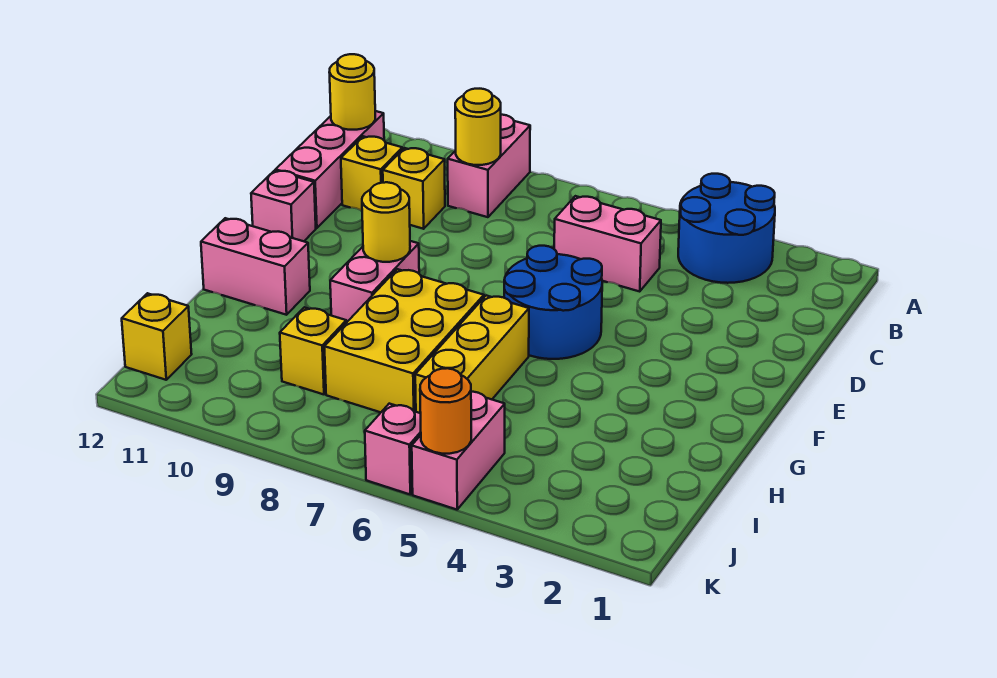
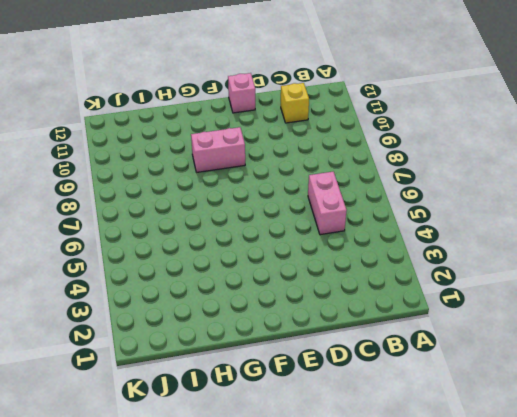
none -> blue 2x2 round brick [678,174,775,283]
none -> pink 1x2 brick [448,115,530,217]
none -> pink 1x3 brick [275,111,384,228]

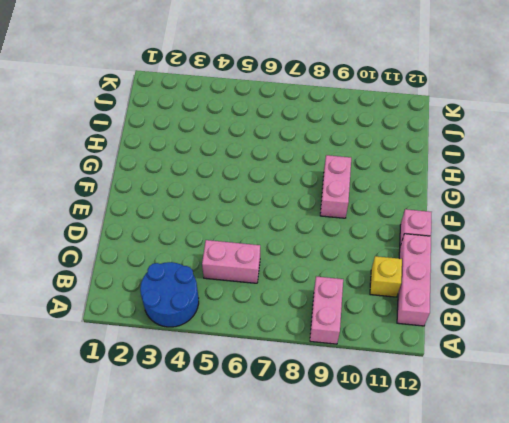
none -> yellow 1x1 brick [383,148,445,229]
none -> blue 2x2 round brick [504,246,602,359]
none -> yellow 1x3 brick [415,295,529,413]

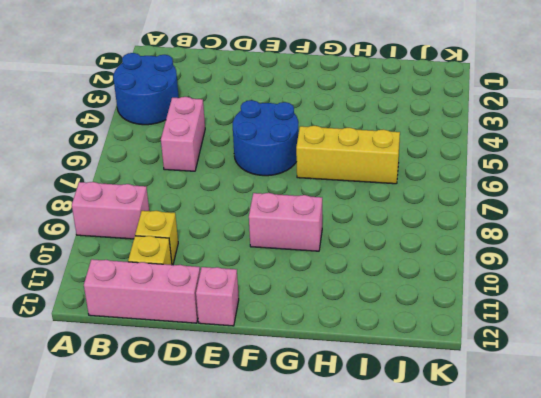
none -> yellow 2x3 brick [324,269,484,412]
none -> pink 1x2 brick [201,218,310,315]
none -> yellow 1x1 brick [280,307,346,394]

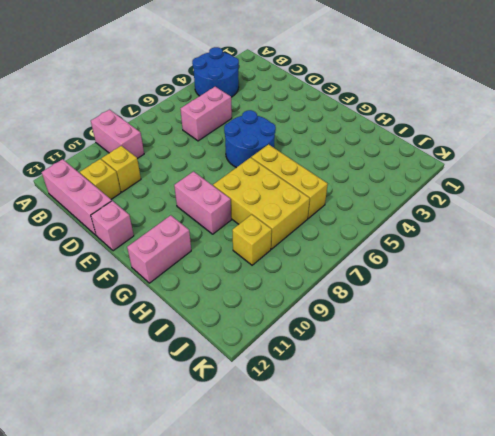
none -> pink 1x2 brick [412,392,505,510]
none -> yellow 1x1 brick [122,293,192,380]
none -> pink 1x1 brick [365,404,421,494]

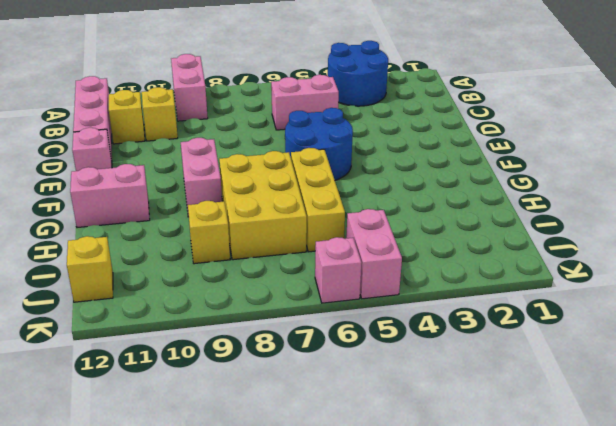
none -> yellow 1x1 round brick [455,89,501,165]
none -> yellow 1x1 round brick [329,54,375,130]
none -> yellow 1x1 round brick [362,182,410,262]

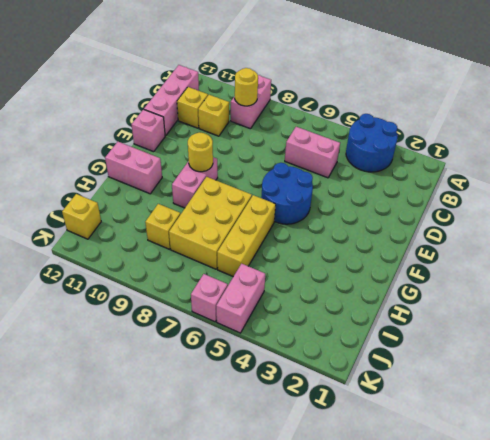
none -> yellow 1x1 round brick [329,54,375,130]
none -> orange 1x1 round brick [420,368,471,454]

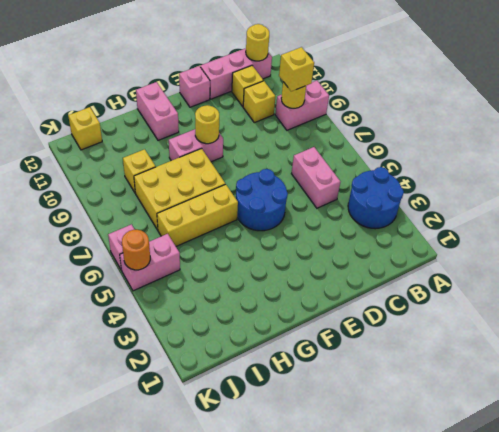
yellow 1x1 brick [279,47,314,91] -> none

